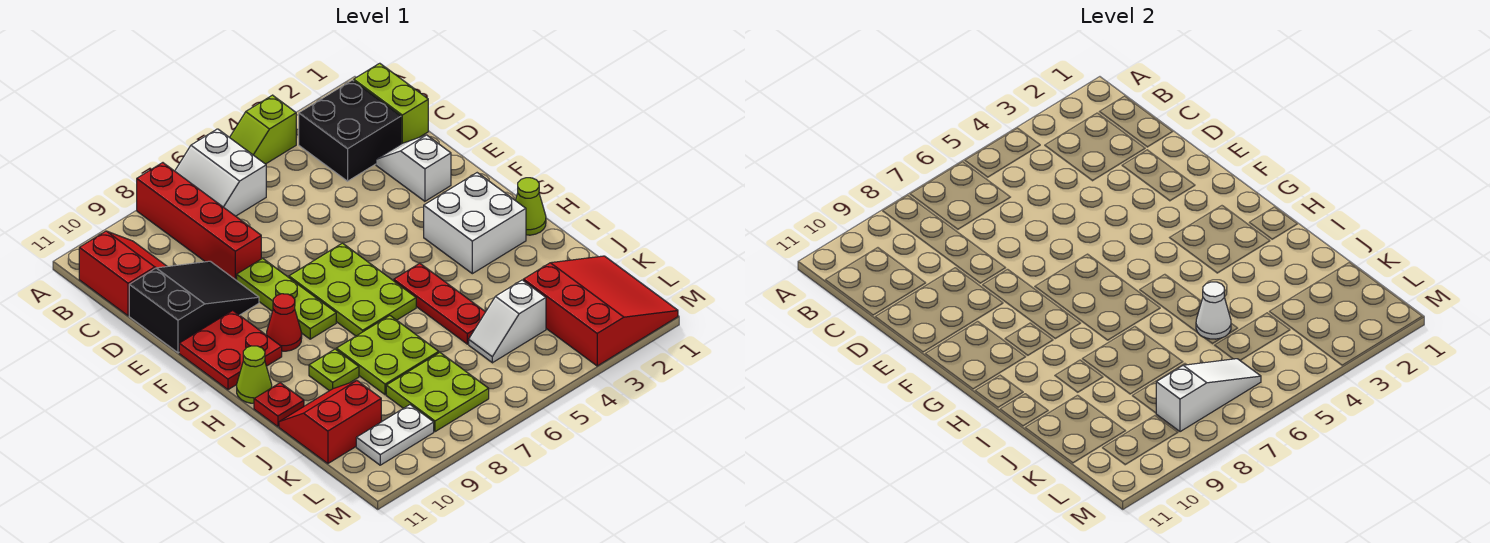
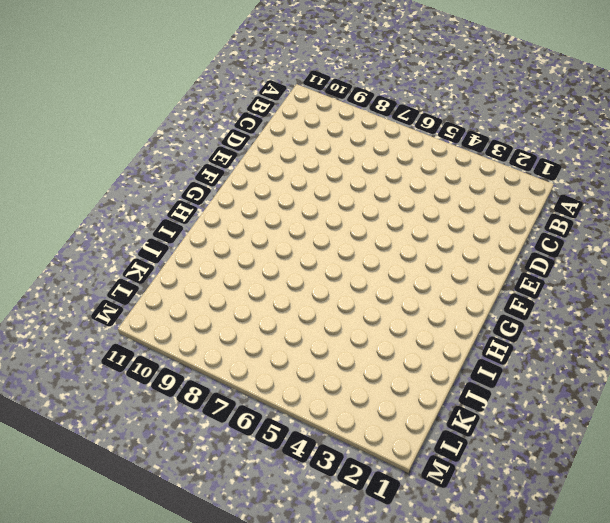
none -> lime 1x2 slope [230,95,296,164]
none -> white 2x2 slope [175,129,266,216]
none -> red 1x4 brick [137,163,261,281]

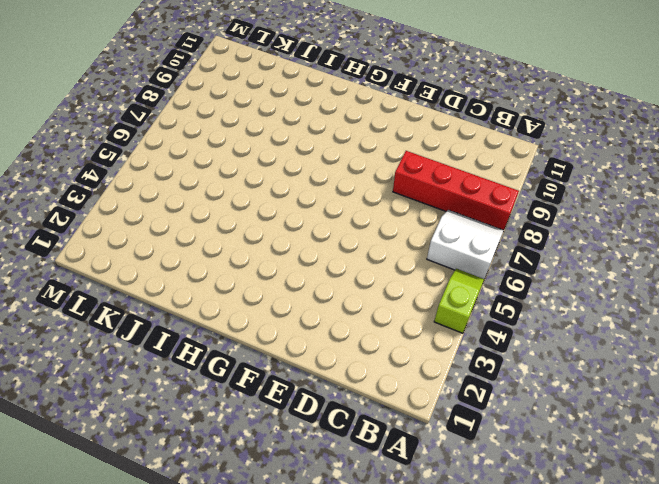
none -> lime 1x2 brick [354,63,428,144]
none -> black 2x2 brick [299,80,401,181]
none -> red 2x2 slope [79,231,167,316]

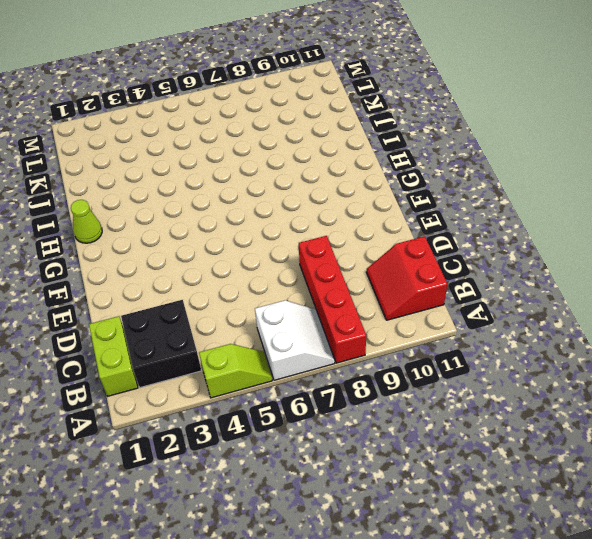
none -> white 1x2 slope [376,135,451,201]
none -> black 2x3 slope [129,261,259,353]
none -> lime 1x3 plate [237,258,336,339]

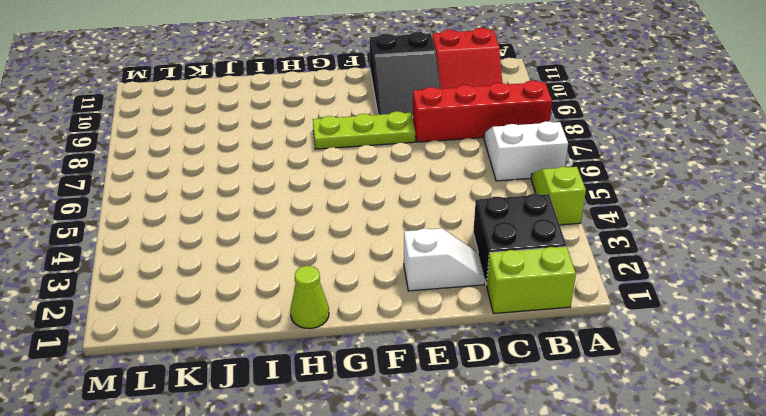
none -> lime 2x3 plate [289,243,416,336]
none -> red 2x2 plate [179,311,282,390]
none -> white 2x2 brick [424,173,526,274]

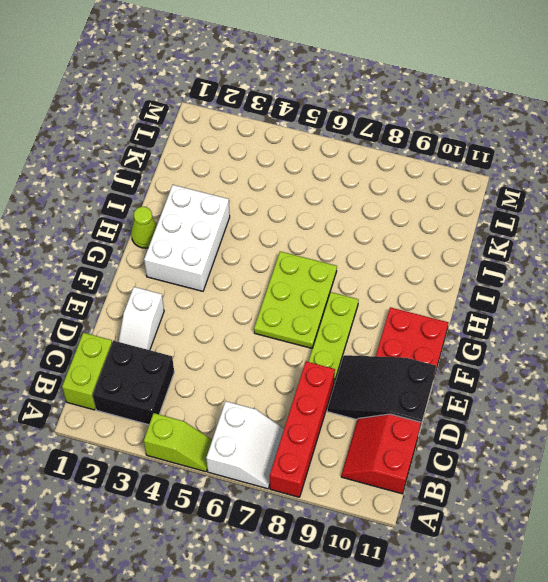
white 2x3 brick [144,185,230,291] -> white 2x2 brick [424,173,526,274]
none -> red 1x1 cone [267,294,302,351]
none -> red 1x3 plate [394,263,485,344]
none -> lime 1x1 cone [237,346,272,403]

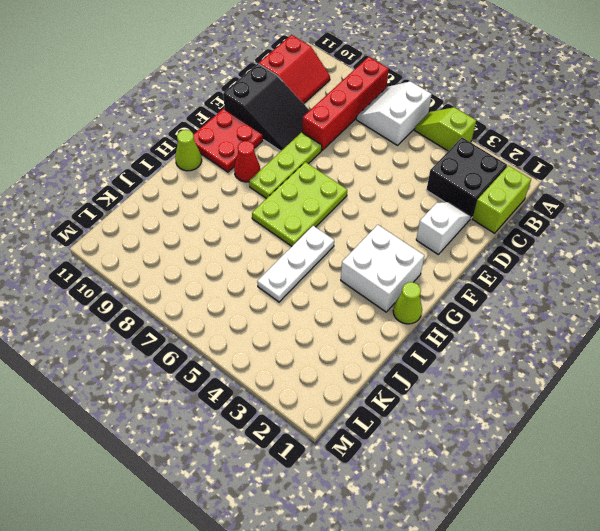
white 1x3 plate [257,226,334,302] -> red 1x3 plate [394,263,485,344]
none -> lime 2x2 plate [336,316,439,395]
none -> lime 1x1 plate [309,349,359,391]
none -> red 1x1 plate [254,383,304,427]

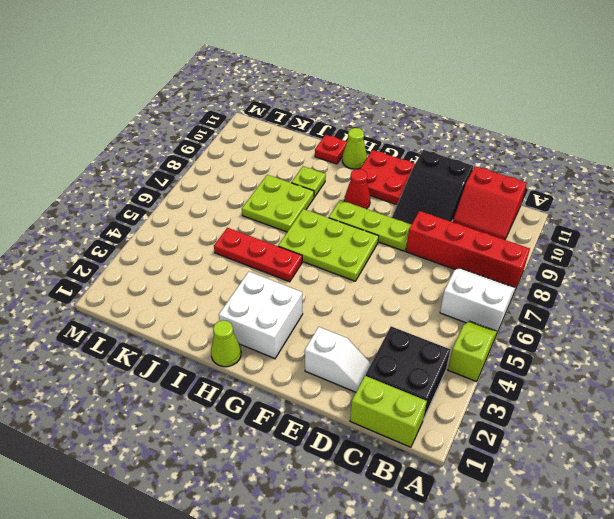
none -> red 2x2 slope [279,381,381,464]
none -> red 3x3 slope [523,256,678,366]
none -> white 1x2 slope [469,280,546,363]

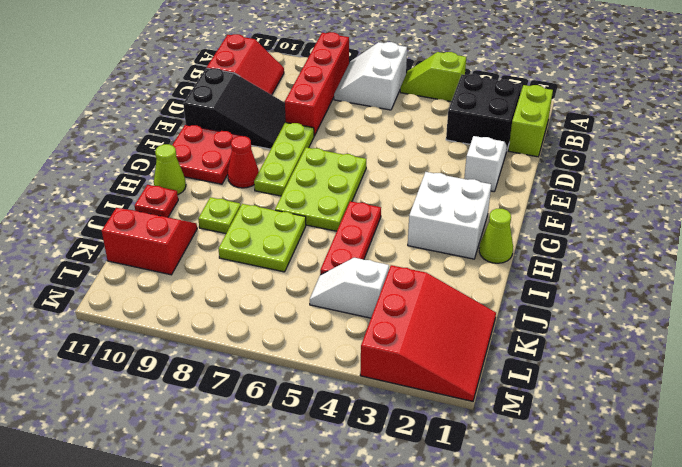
none -> lime 2x2 plate [386,353,489,432]
none -> white 1x2 plate [356,405,434,465]
none -> white 1x1 cone [1196,282,1231,339]

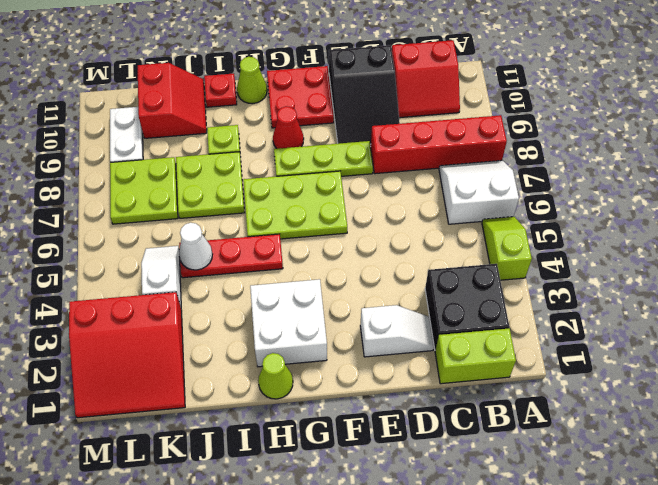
none -> white 1x3 slope [1156,359,1261,432]

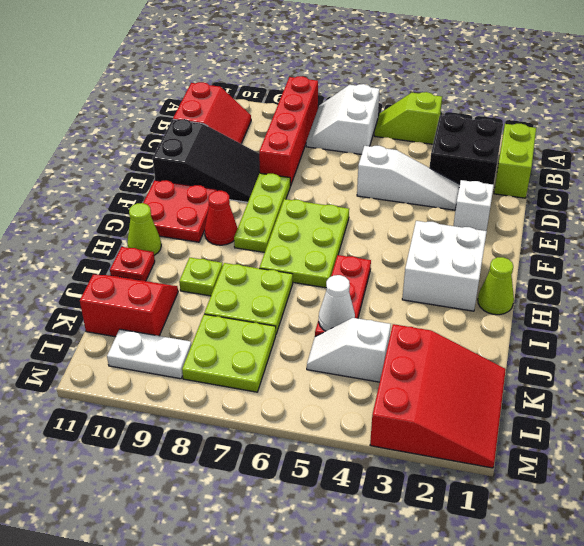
white 1x3 slope [357,146,460,210] -> white 1x3 slope moved to [1156,359,1261,432]

